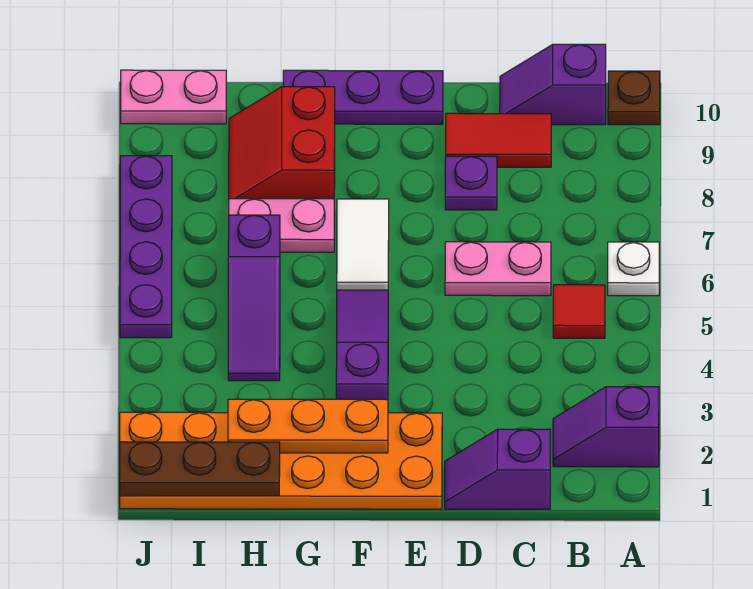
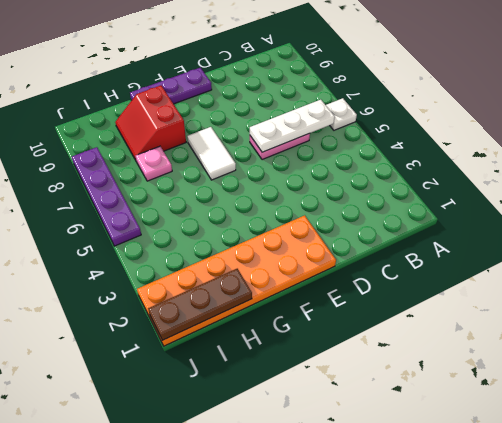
white 1x3 plate [250,100,335,152] -> none
pink 1x1 plate [136,146,172,181] -> pink 1x2 plate [229,199,334,252]
none -> purple 1x2 slope [553,387,659,467]
none -> brown 1x1 plate [608,71,660,125]
none -> red 1x1 tile [553,285,605,338]

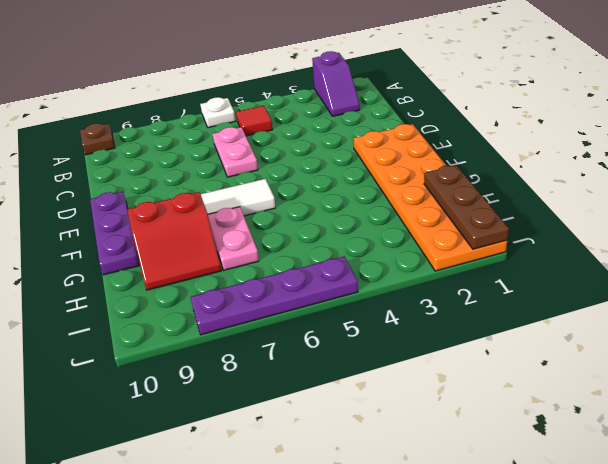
none -> purple 1x2 slope [500,44,606,125]
none -> purple 1x2 slope [445,429,550,509]
none -> red 1x2 tile [446,113,551,167]

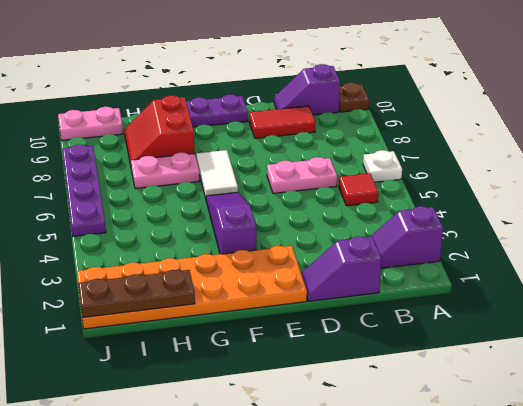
none -> purple 1x1 plate [445,156,497,210]
none -> purple 1x3 slope [228,215,280,381]
none -> orange 1x3 plate [228,399,388,453]

